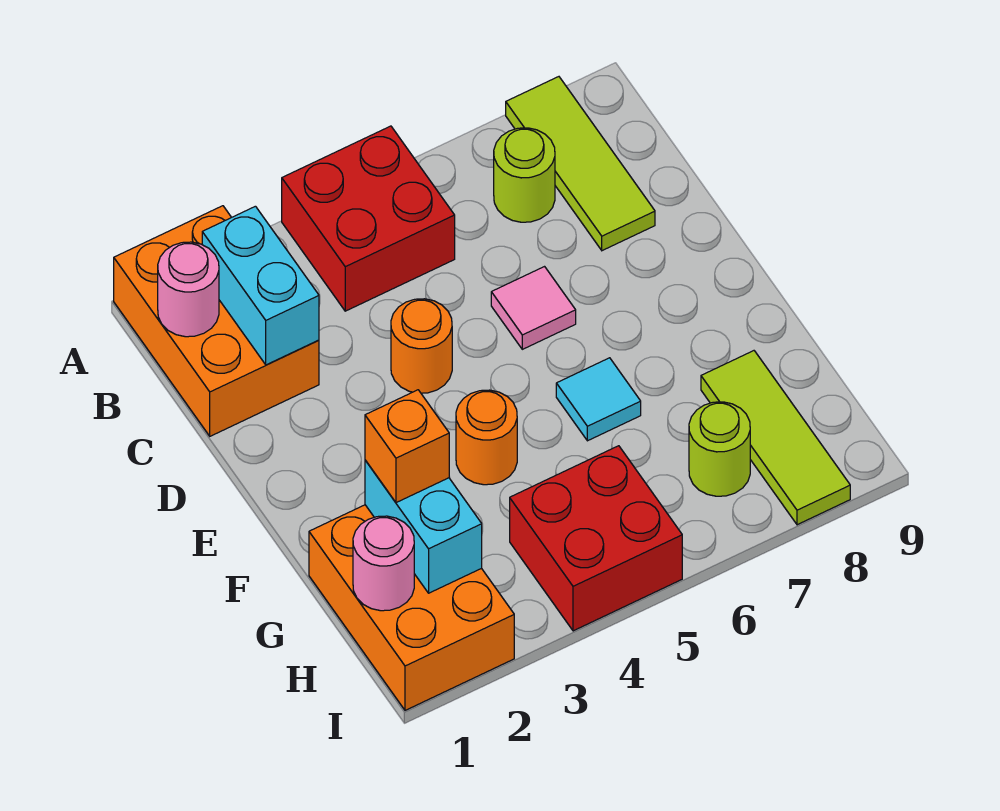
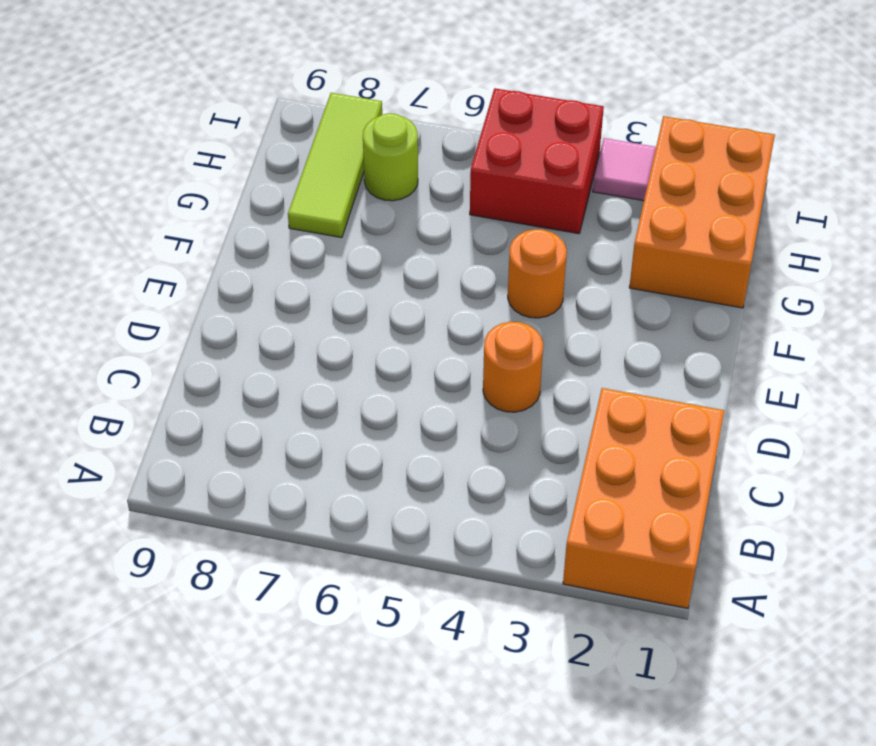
pink 1x1 tile [593,138,656,201] -> pink 1x1 tile moved to [491,267,576,349]
none -> red 2x2 brick [282,126,455,311]
none -> lime 1x3 tile [506,77,655,251]
none -> lime 1x1 round brick [494,128,555,222]

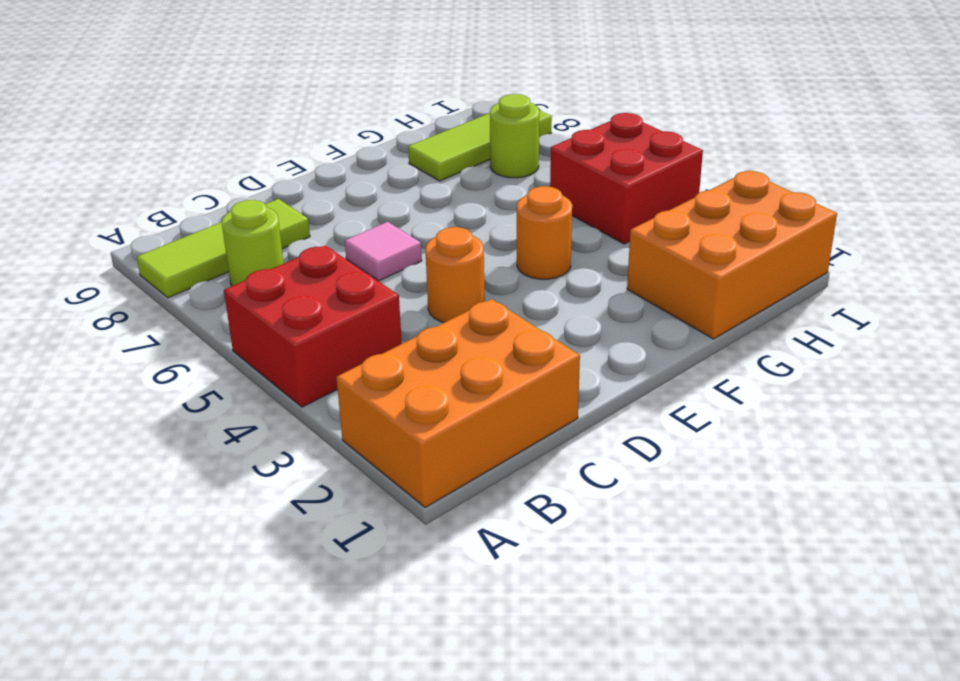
none -> cyan 1x1 tile [556,358,641,441]
none -> pink 1x1 round brick [158,242,219,337]
none -> cyan 1x2 brick [202,206,319,365]

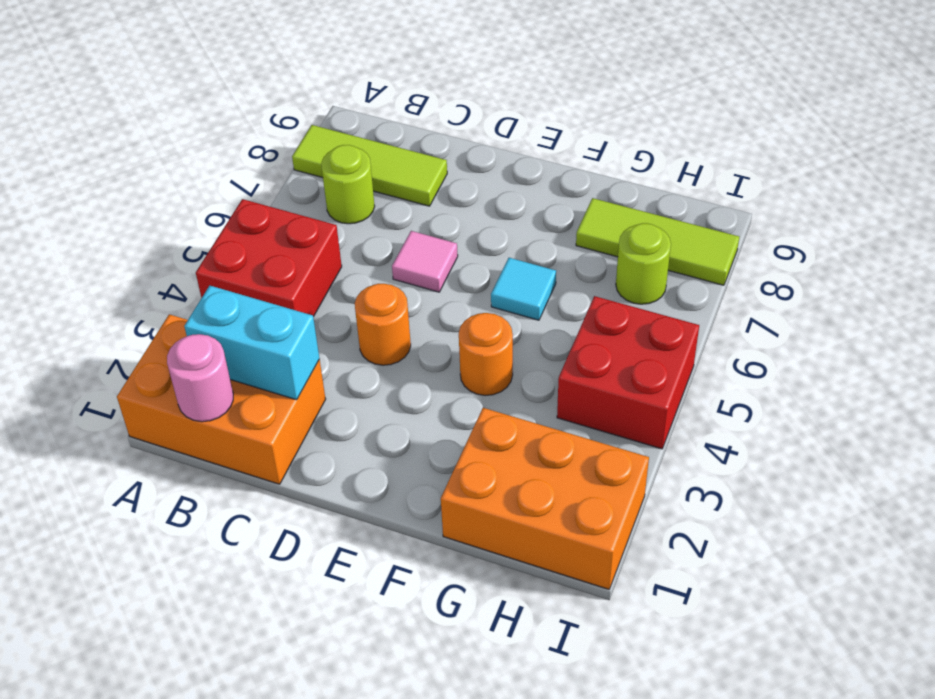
none -> cyan 1x2 brick [365,460,482,593]
none -> pink 1x1 round brick [353,516,414,611]
none -> orange 1x1 brick [365,390,449,503]

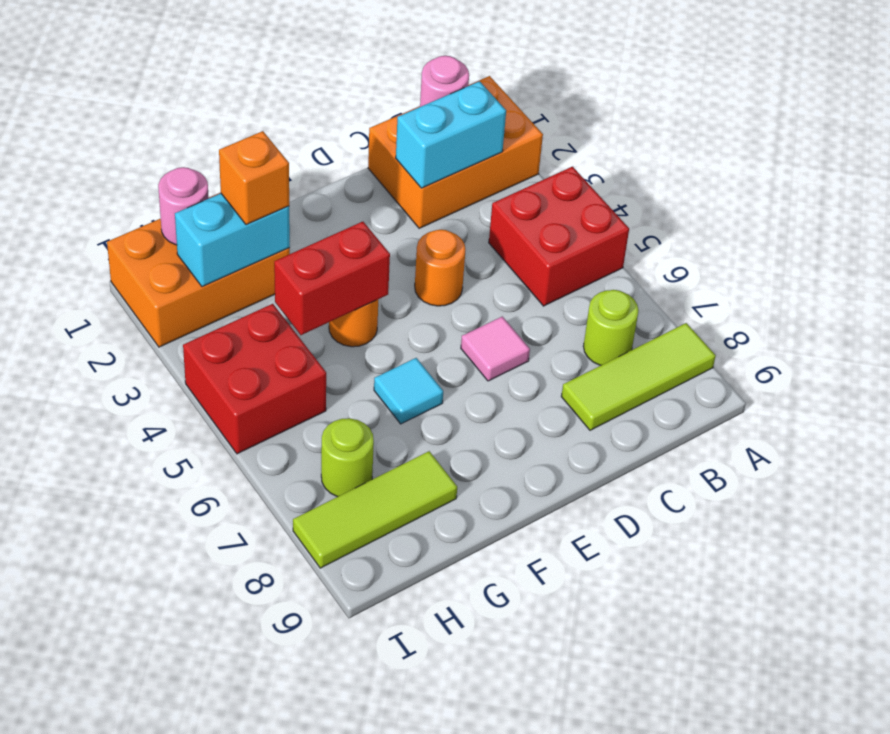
red 1x2 brick [274,222,390,335] -> none

